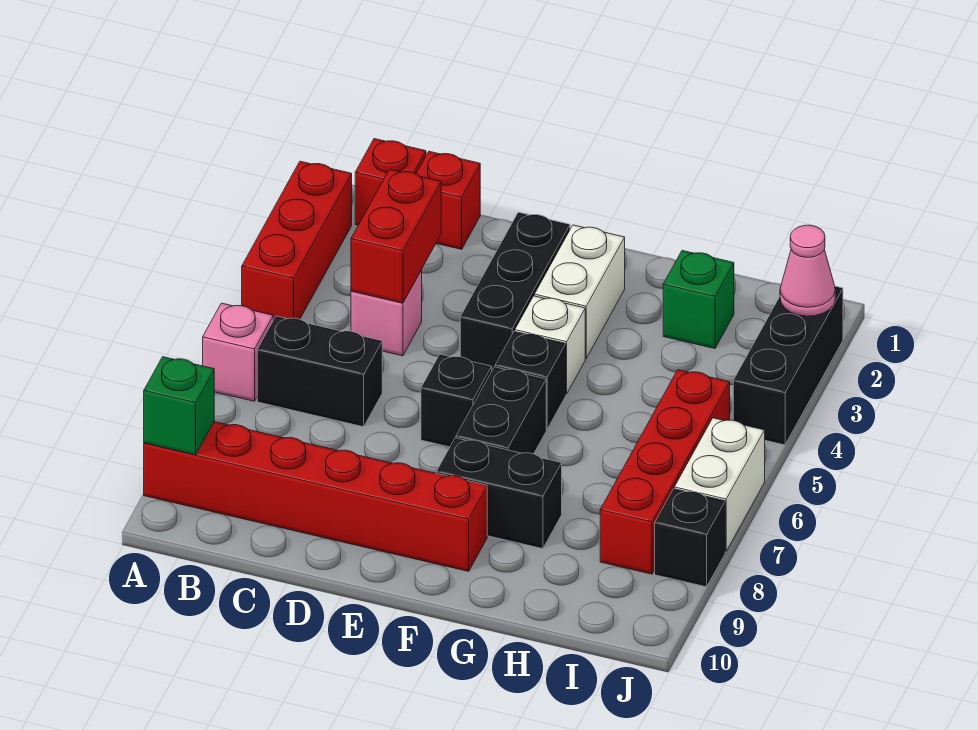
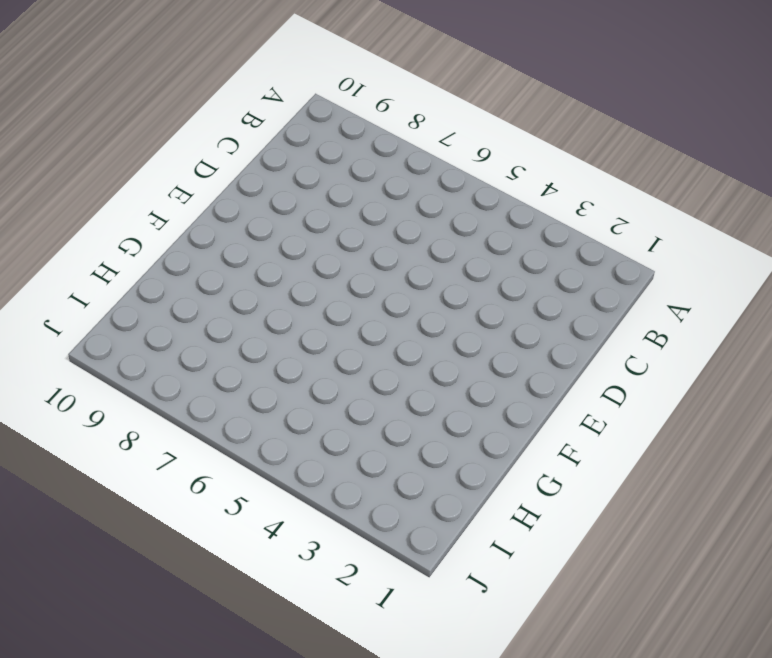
none -> red 1x3 brick [242,161,352,320]
none -> pink 1x1 brick [203,303,273,401]
none -> red 1x6 brick [144,422,487,571]

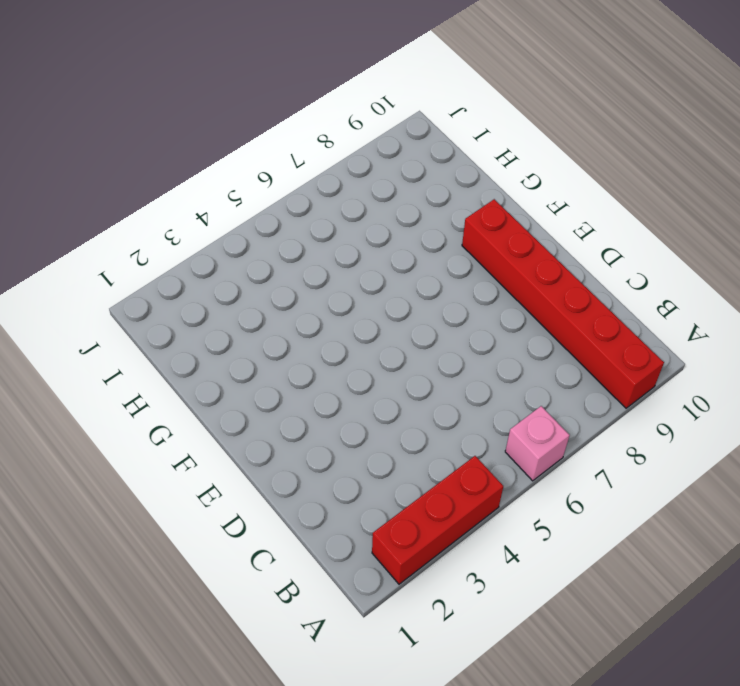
none -> red 1x1 brick [355,139,426,225]
none -> black 1x2 brick [257,316,382,427]
none -> red 1x1 brick [416,151,480,249]

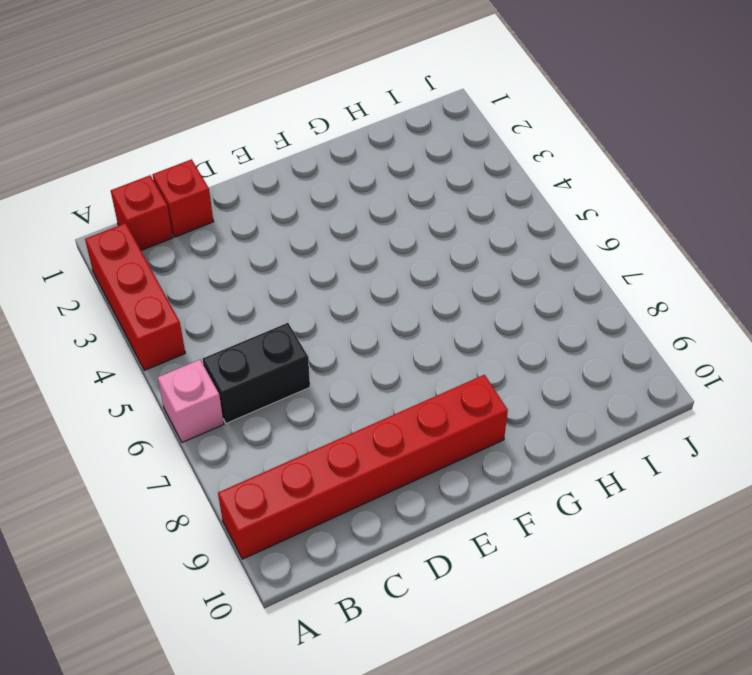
none -> pink 1x1 brick [351,270,422,356]
none -> black 1x3 brick [460,212,570,370]
none -> black 1x1 brick [421,354,492,447]

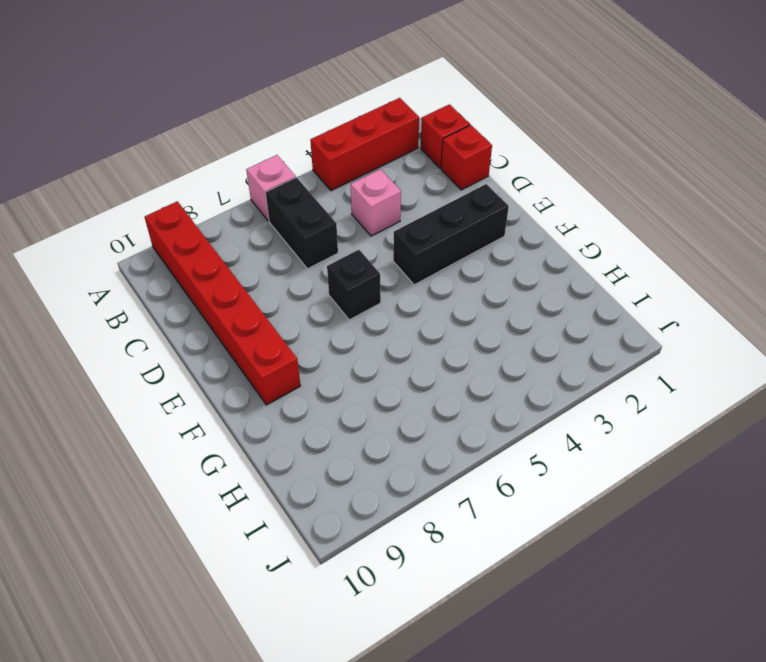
none -> white 1x2 brick [534,225,625,358]
none -> white 1x1 brick [515,296,585,394]
none -> black 1x1 brick [495,331,566,429]

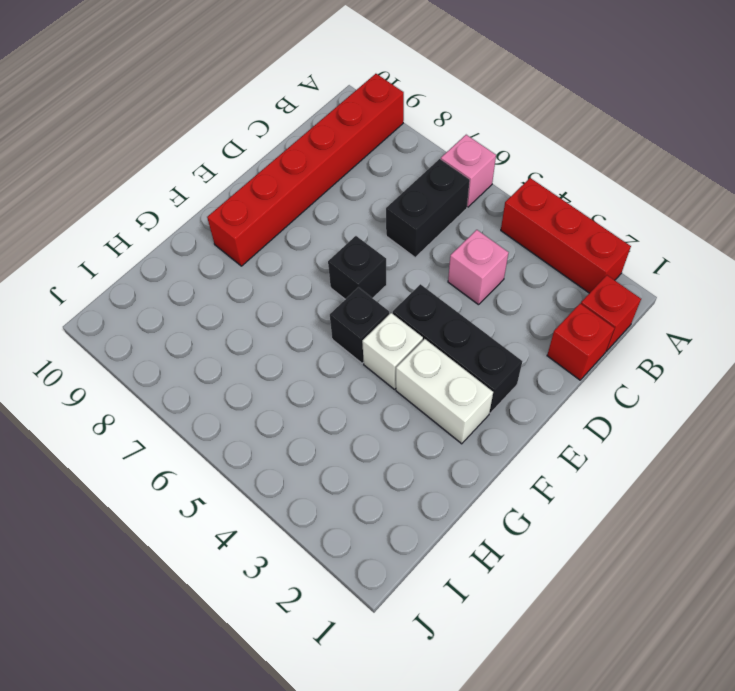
none -> black 1x2 brick [456,367,546,454]
none -> black 1x2 brick [436,438,562,549]
none -> green 1x1 brick [663,251,734,349]

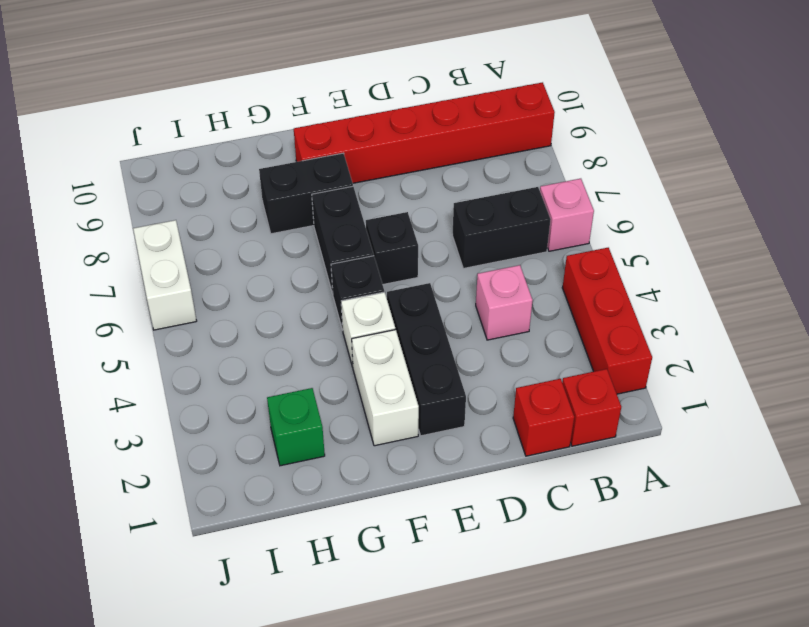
none -> red 1x4 brick [600,370,730,574]
none -> black 1x3 brick [733,286,843,445]
none -> black 1x1 brick [655,489,725,587]

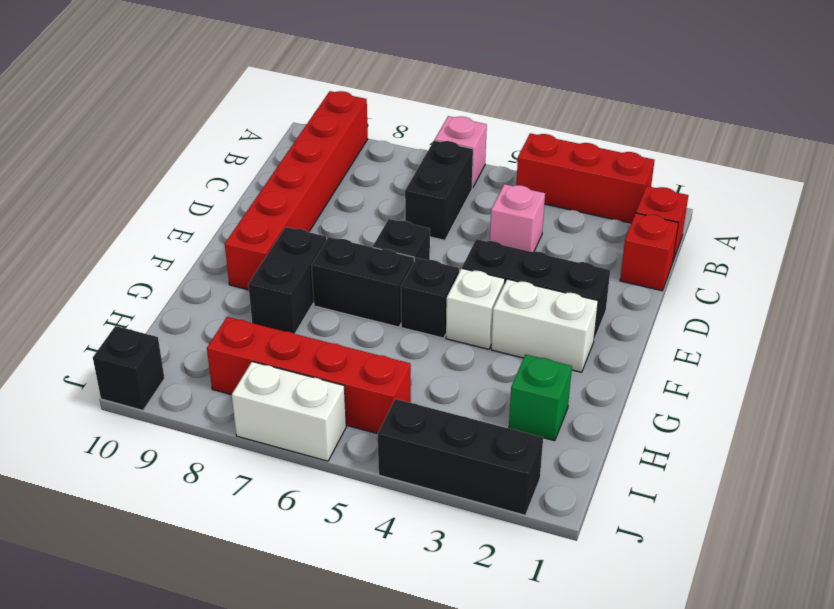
black 1x1 brick [93,326,165,410] -> black 1x1 brick moved to [655,489,725,587]
none -> green 1x1 brick [144,357,214,455]
none -> red 1x2 brick [351,169,441,303]
none -> pink 1x1 cone [780,225,835,316]

